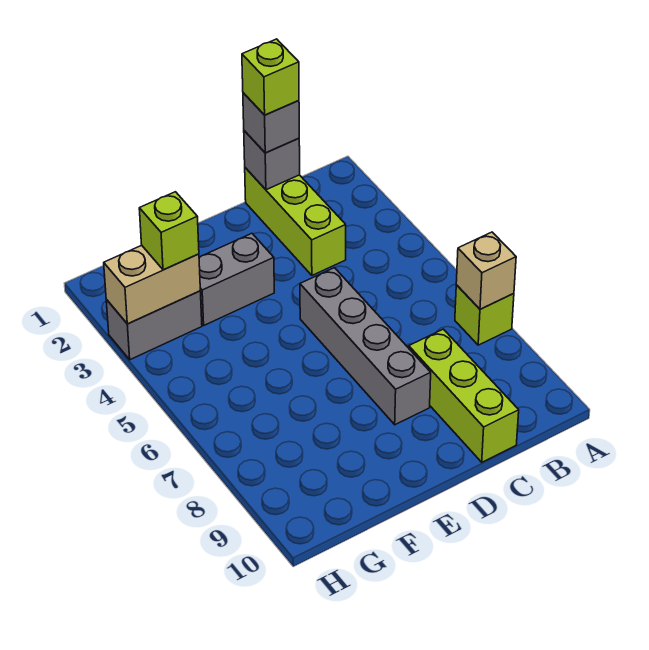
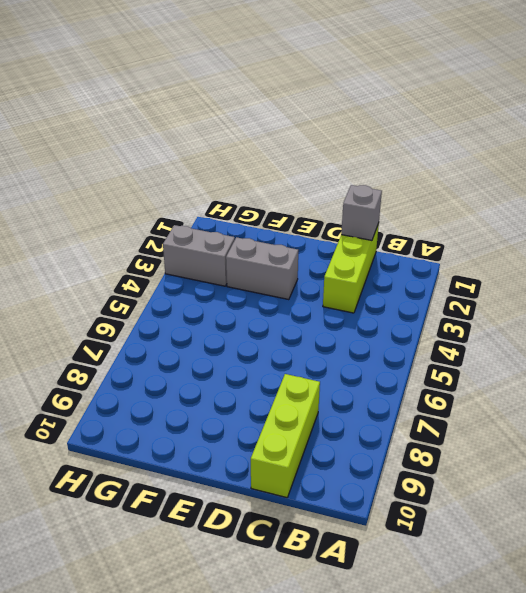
none -> lime 1x1 brick [455,285,514,345]
none -> grey 1x4 brick [300,268,431,425]
none -> tan 1x1 brick [456,232,516,309]

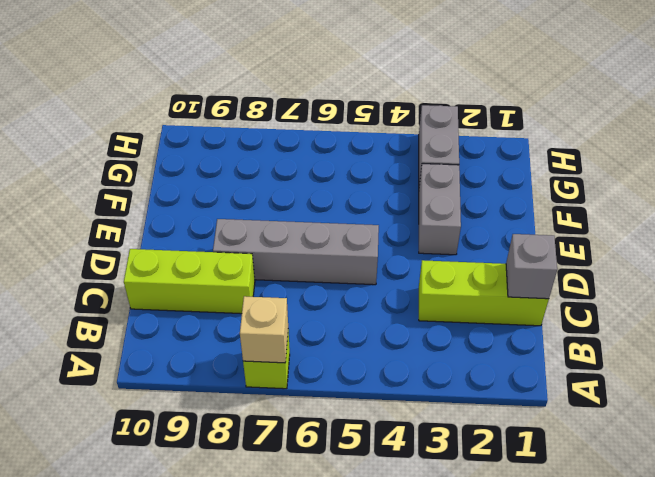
none -> tan 1x2 brick [104,245,200,324]
none -> grey 1x1 brick [243,93,299,153]
none -> lime 1x1 brick [139,192,199,270]

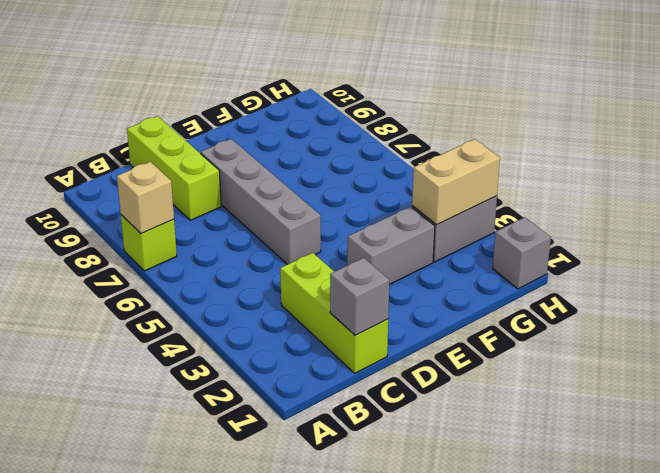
grey 1x1 brick [493,217,551,289] -> grey 1x1 brick moved to [243,93,299,153]
none -> lime 1x1 brick [139,192,199,270]
none -> lime 1x1 brick [242,39,299,115]

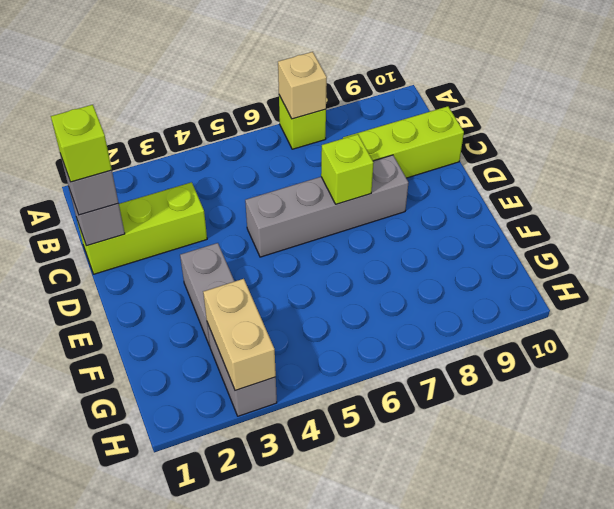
lime 1x1 brick [321,134,374,204] -> lime 1x1 brick moved to [139,192,199,270]

